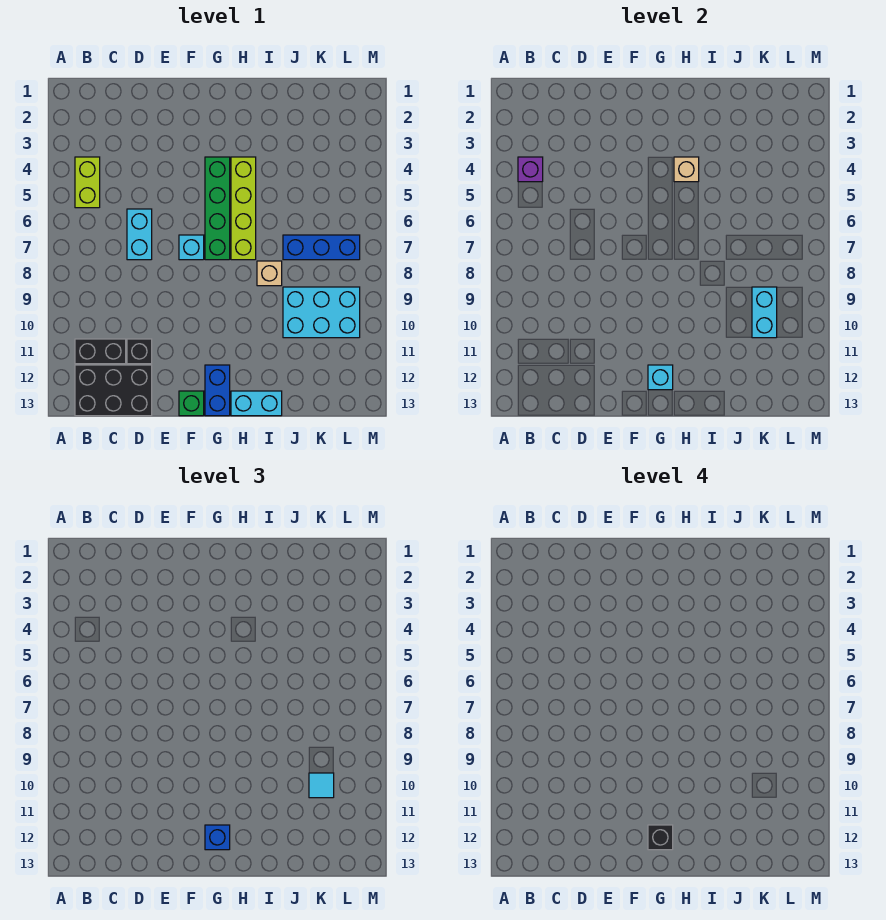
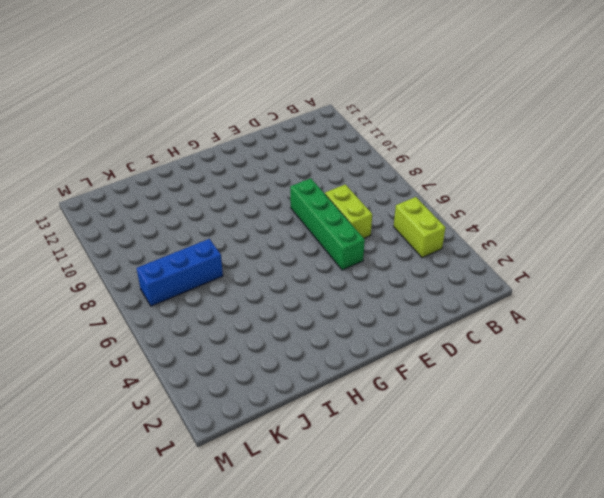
lime 1x2 brick [325,184,372,238] -> cyan 1x2 brick [127,209,152,260]
green 1x4 brick [290,178,365,270] -> green 1x4 brick moved to [205,157,230,260]
none -> black 1x2 brick [75,339,126,364]
none -> black 2x3 brick [75,365,152,416]
none -> black 1x1 brick [127,339,152,364]

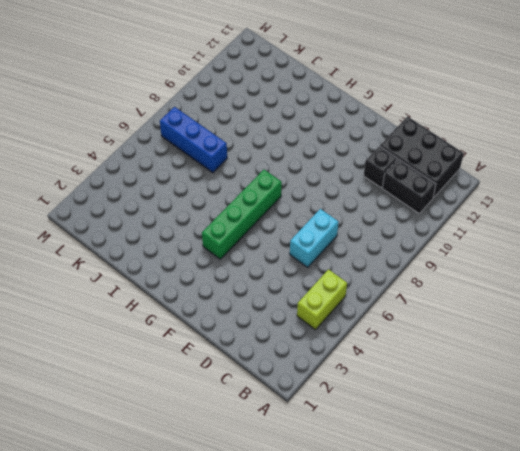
none -> cyan 1x1 brick [179,235,204,260]
none -> green 1x1 brick [179,391,204,416]
none -> blue 1x2 brick [205,365,230,416]

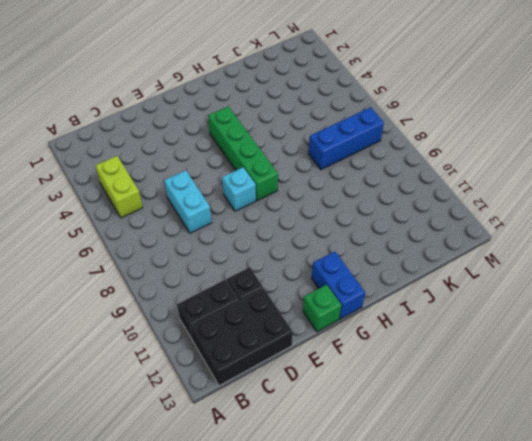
none -> lime 1x4 brick [231,157,256,260]
none -> cyan 1x2 brick [231,391,282,416]
none -> tan 1x1 brick [257,261,282,286]

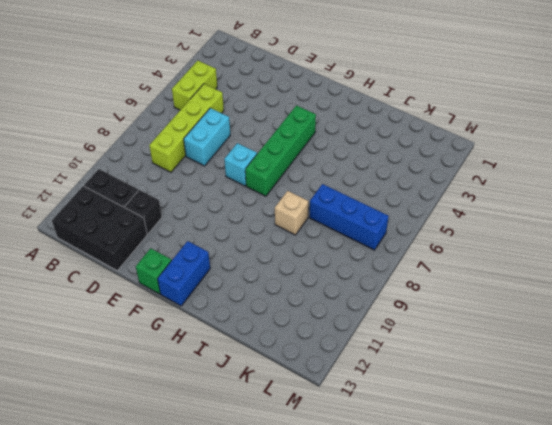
lime 1x4 brick [149,84,224,172] -> lime 1x4 brick moved to [231,157,256,260]
none -> cyan 1x2 brick [231,391,282,416]
none -> cyan 2x3 brick [283,287,360,338]
none -> purple 1x1 brick [518,157,543,182]

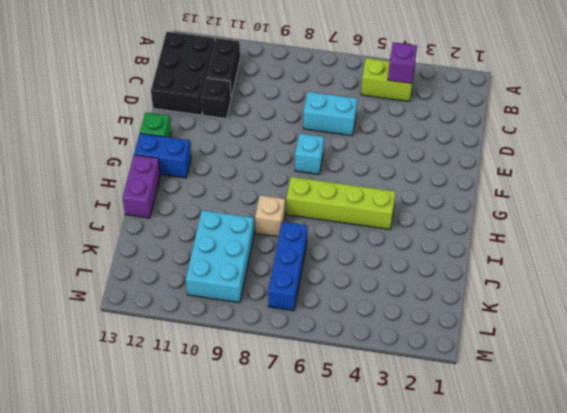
purple 1x2 brick [122,155,161,218] -> cyan 1x2 brick [231,391,282,416]
none -> green 1x4 brick [205,157,230,260]
none -> cyan 1x1 brick [648,365,673,390]
none -> tan 1x1 brick [674,157,699,182]

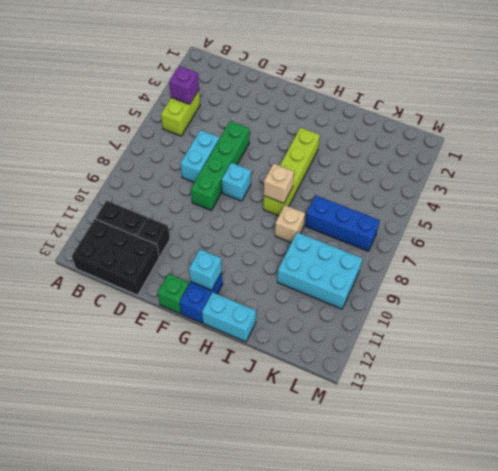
green 1x4 brick [191,121,249,210] -> green 1x4 brick moved to [205,157,230,260]
tan 1x1 brick [264,163,294,203] -> tan 1x1 brick moved to [674,157,699,182]
none -> cyan 1x2 brick [752,287,777,338]
none -> blue 1x1 brick [205,825,230,850]
none -> cyan 1x1 tile [309,773,334,798]

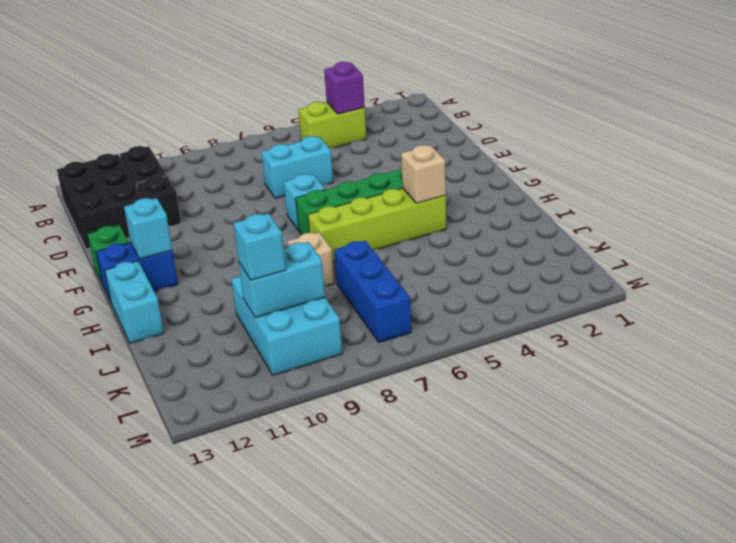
cyan 1x1 brick [234,213,286,280] -> cyan 1x1 tile [309,773,334,798]
none -> blue 1x1 brick [205,825,230,850]
none -> black 1x1 brick [648,825,673,850]

